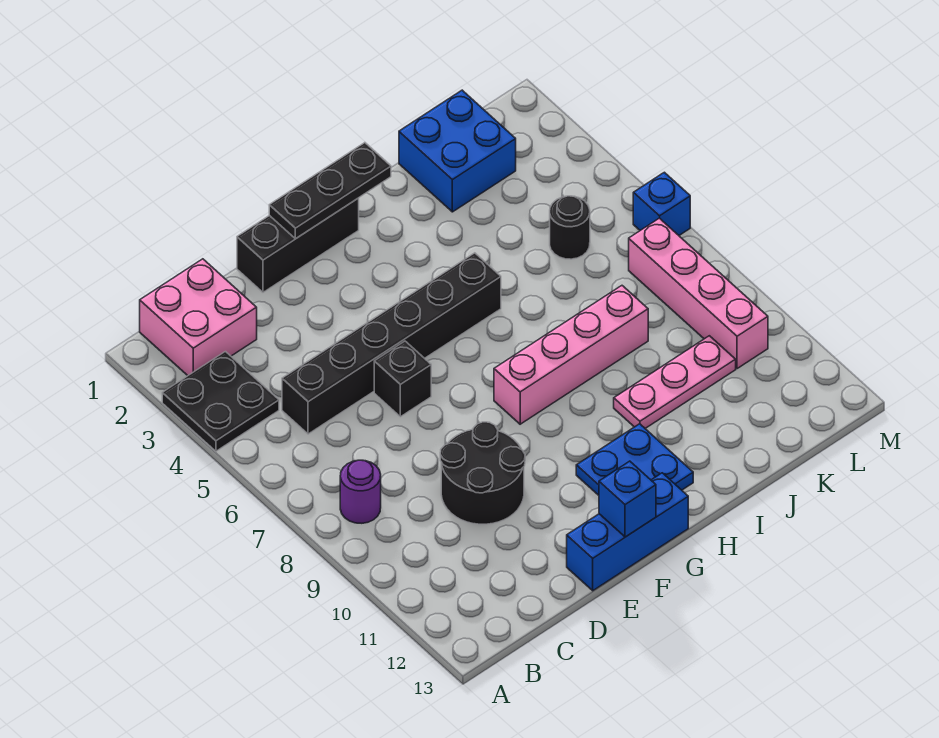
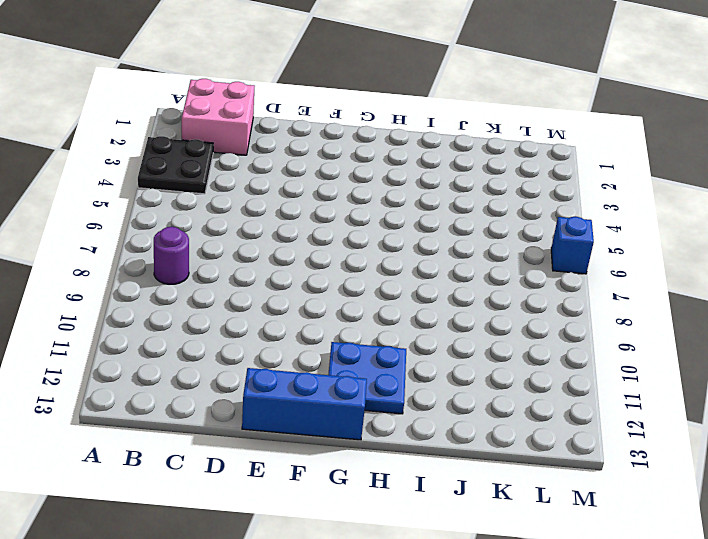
none -> black 1x6 brick [282,253,501,434]
none -> black 2x2 round brick [440,422,525,524]
none -> black 1x3 brick [237,198,359,292]

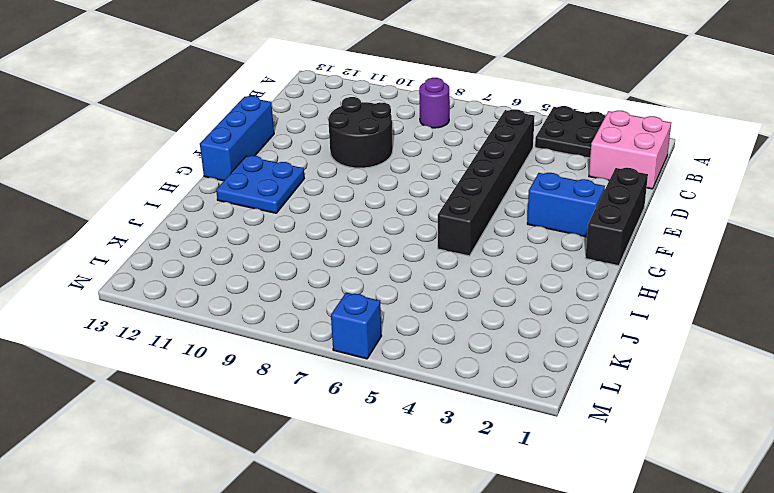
blue 1x2 brick [527,173,605,237] -> none
none -> black 1x1 brick [374,341,431,417]
none -> pink 1x4 brick [494,286,648,424]
none -> pink 1x3 plate [614,336,736,428]

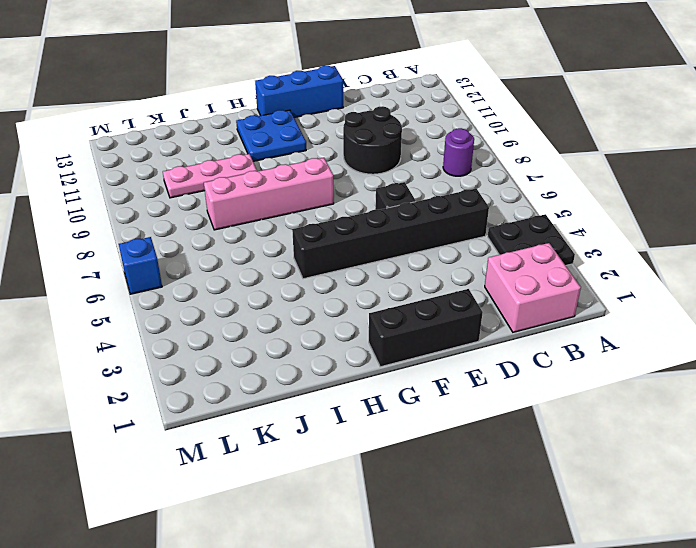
none -> blue 2x2 brick [399,90,516,212]
none -> black 1x1 round brick [550,196,590,259]
none -> pink 1x4 brick [629,218,768,369]

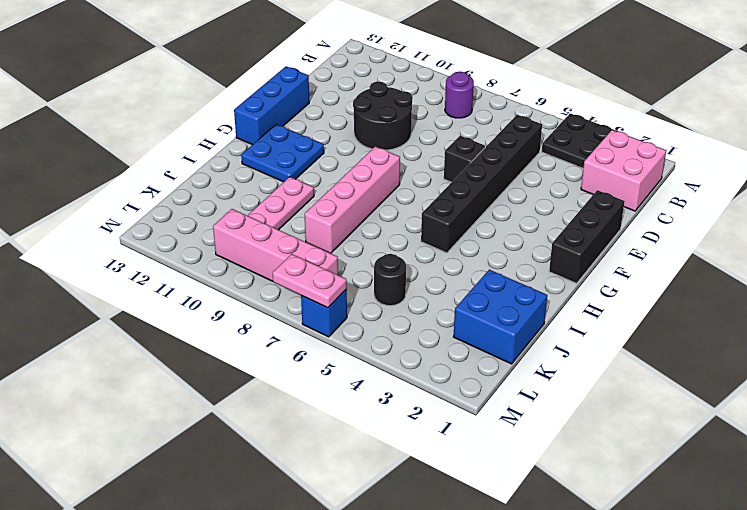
pink 1x2 plate [273,254,347,308] -> none
none -> black 1x3 plate [269,143,391,239]
none -> blue 1x1 brick [599,461,656,537]

